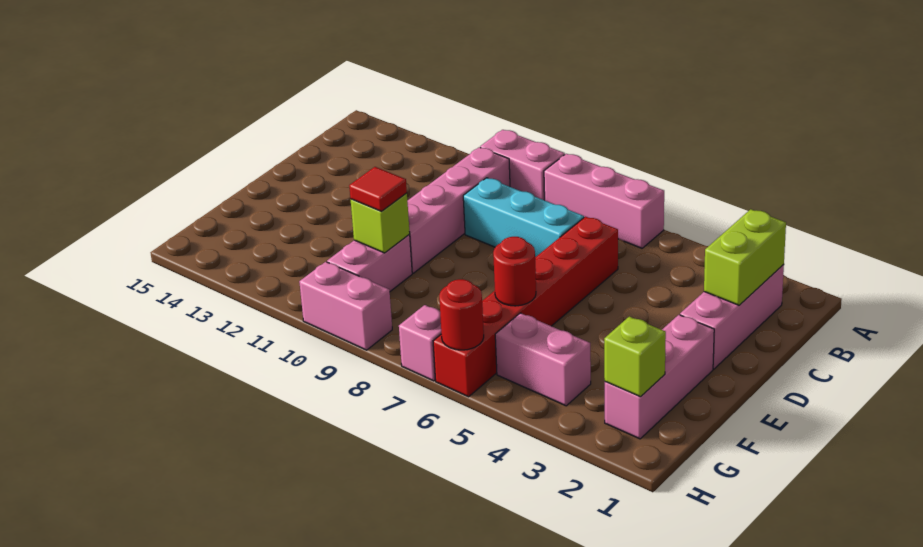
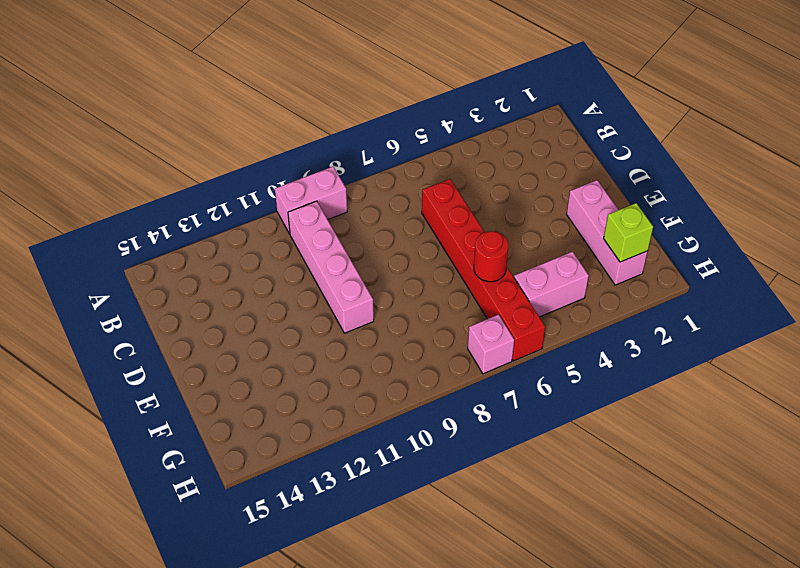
none -> pink 1x3 brick [544,154,664,248]
none -> pink 1x3 brick [680,264,784,369]
none -> cyan 1x3 brick [463,178,584,257]

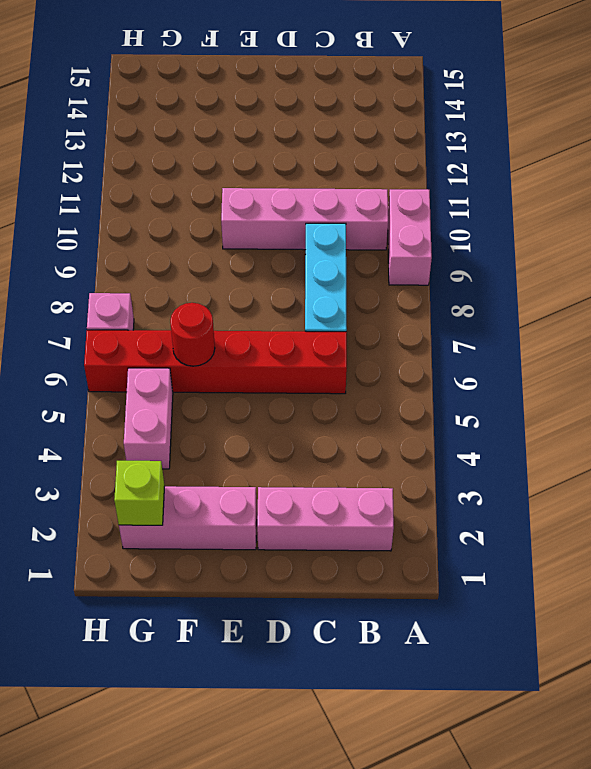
none -> pink 1x3 brick [544,154,664,248]
none -> pink 1x2 brick [327,234,412,291]
none -> pink 1x2 brick [299,262,392,350]

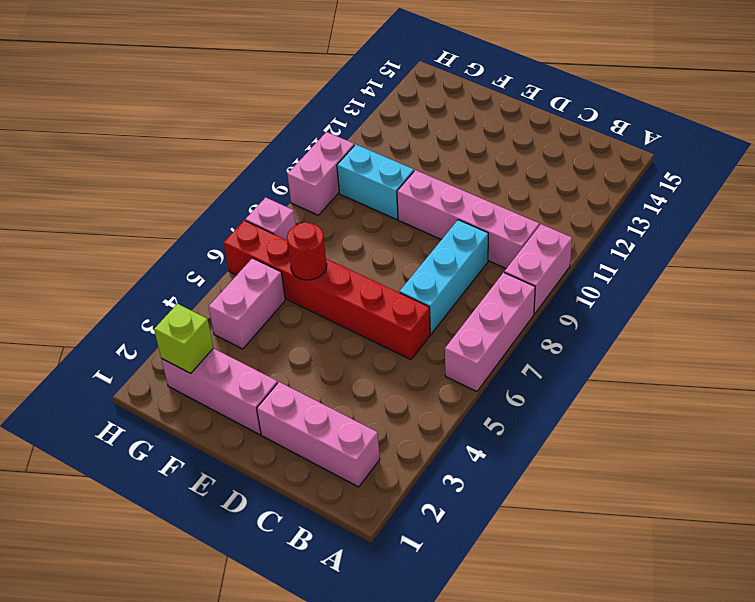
cyan 1x2 brick [337,144,414,220] -> pink 1x2 brick [327,234,412,291]
none -> lime 1x2 brick [704,209,786,305]
none -> lime 1x1 brick [351,193,410,253]
none -> red 1x1 round brick [439,279,484,350]

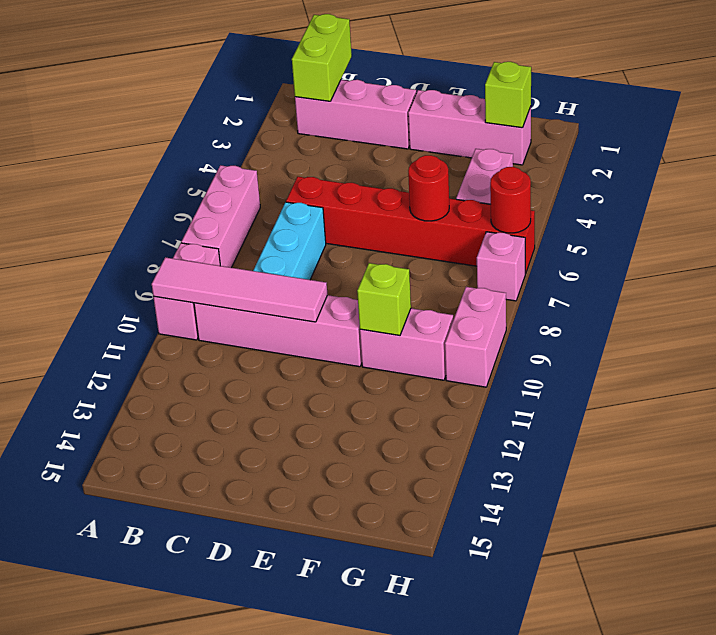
pink 1x4 tile [152,257,328,322] -> none
lime 1x2 brick [292,14,352,101] -> lime 1x2 brick turned to [704,209,786,305]
none -> red 1x1 tile [349,167,407,211]

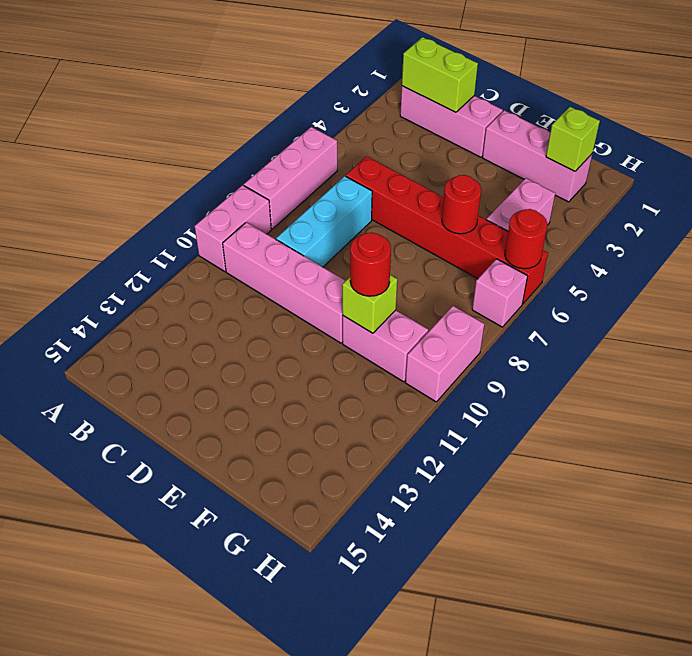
red 1x1 round brick [350,233,391,296] -> red 1x1 tile [349,167,407,211]

